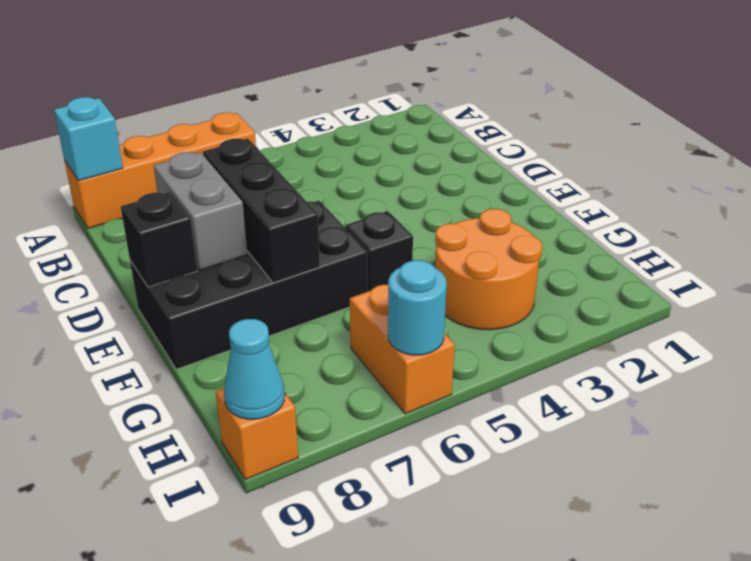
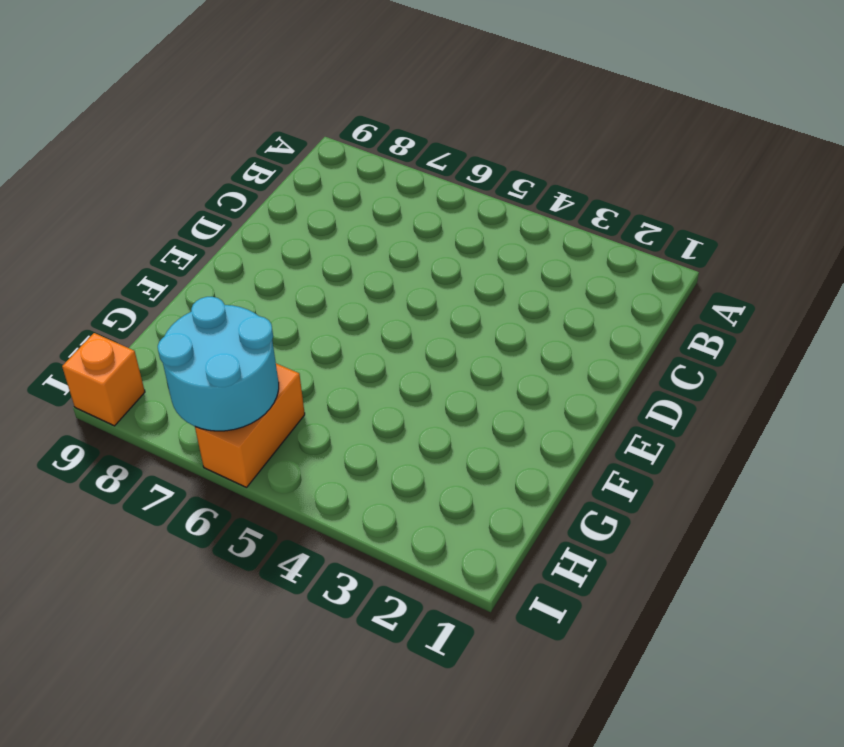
cyan 2x2 round brick [158,297,279,431] -> cyan 1x1 round brick [388,260,447,355]
none -> orange 1x4 brick [64,113,256,229]
none -> black 2x4 brick [130,201,368,369]
none -> black 1x1 brick [345,211,413,291]

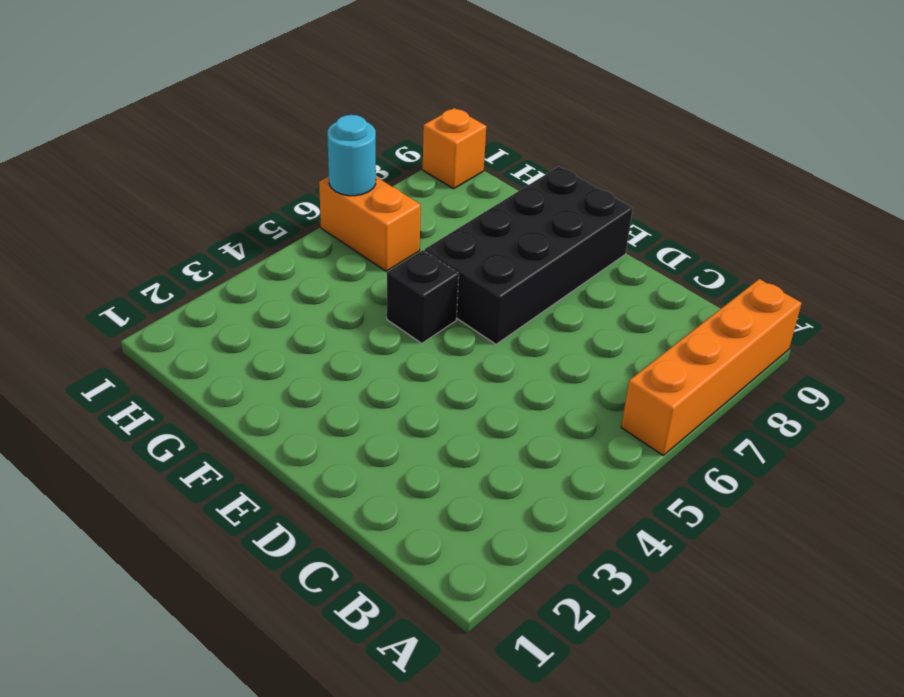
none -> orange 2x2 round brick [435,209,542,330]
none -> cyan 1x1 brick [54,97,123,181]
none -> black 1x3 brick [203,139,320,283]

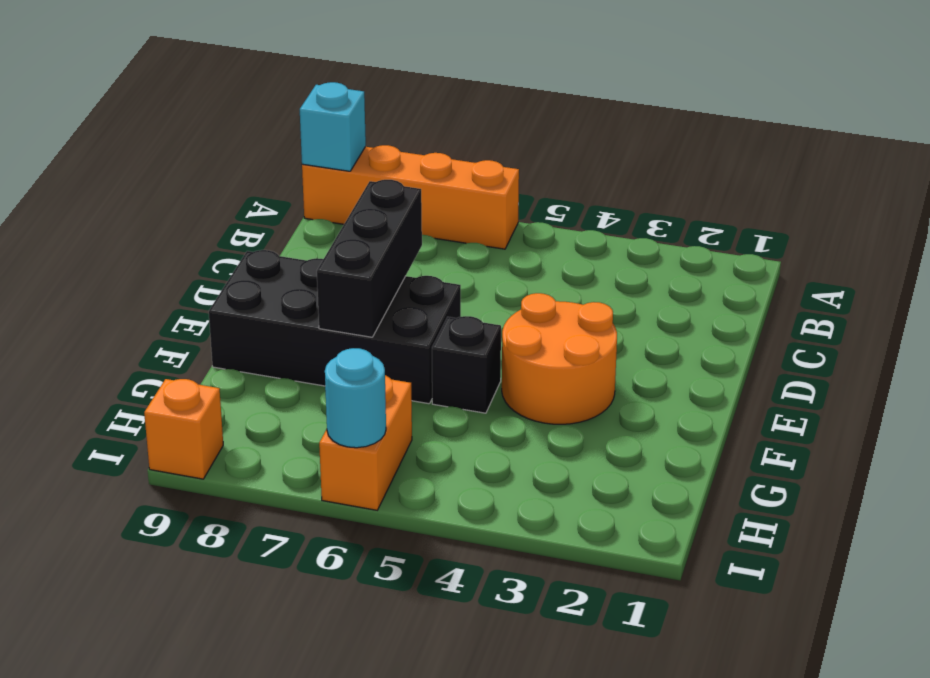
orange 2x2 round brick [502,293,617,424] -> orange 2x2 round brick moved to [435,209,542,330]
none -> grey 1x2 brick [154,152,247,270]
none -> black 1x1 brick [121,192,197,287]
none -> cyan 1x1 cone [224,319,285,419]

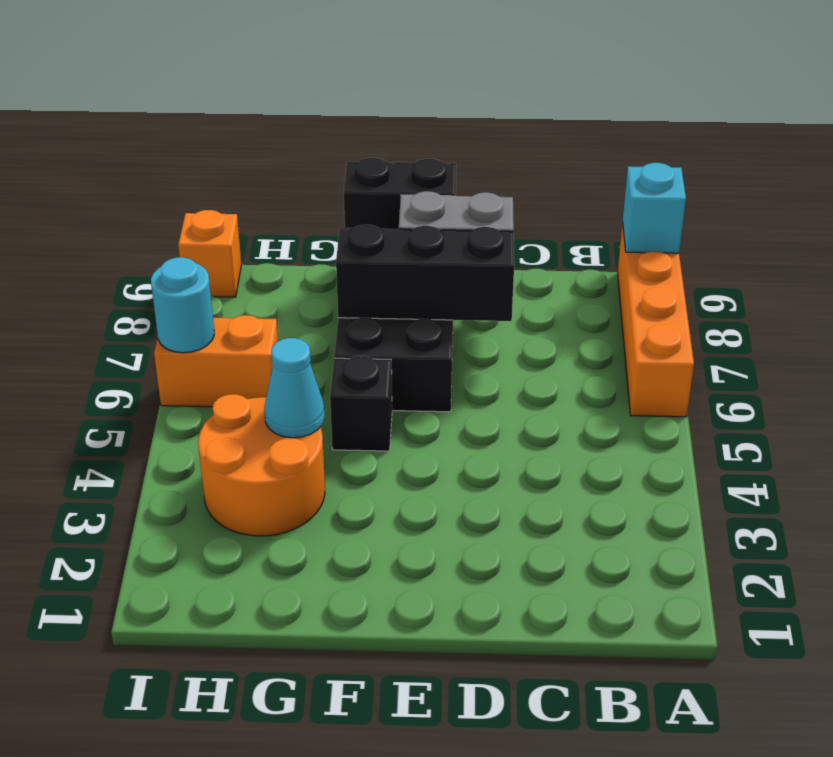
black 1x2 brick [344,158,456,229] -> black 1x1 brick [121,192,197,287]
cyan 1x1 cone [264,338,325,438] -> cyan 1x1 cone moved to [224,319,285,419]

